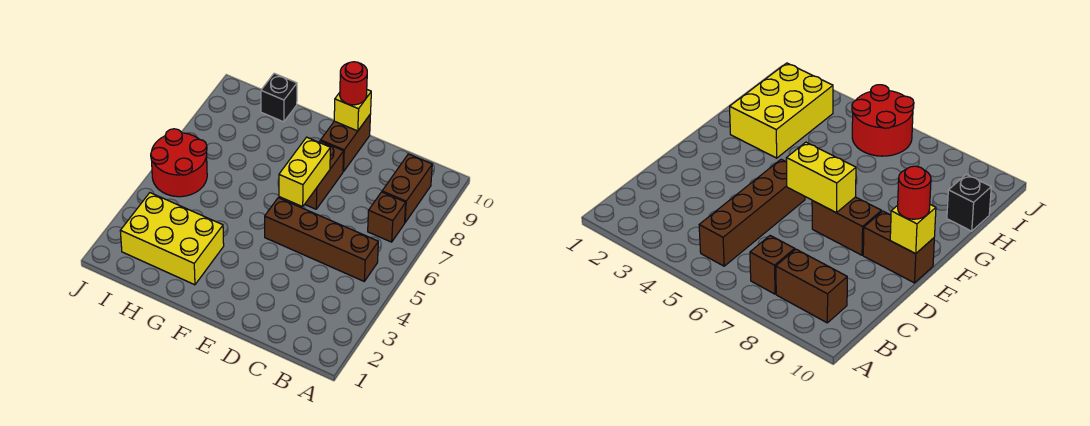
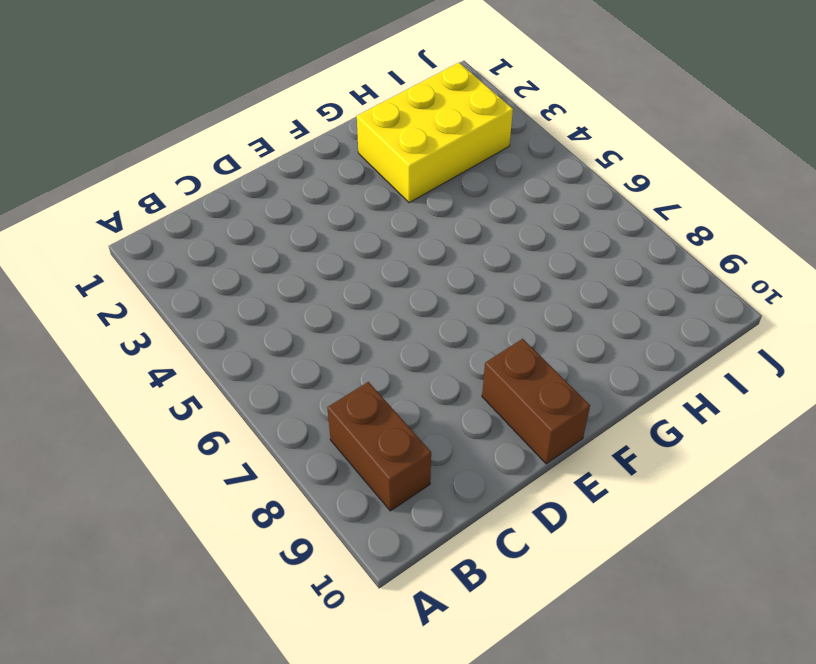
none -> brown 1x4 brick [265,198,378,281]
none -> brown 1x1 brick [368,192,406,242]

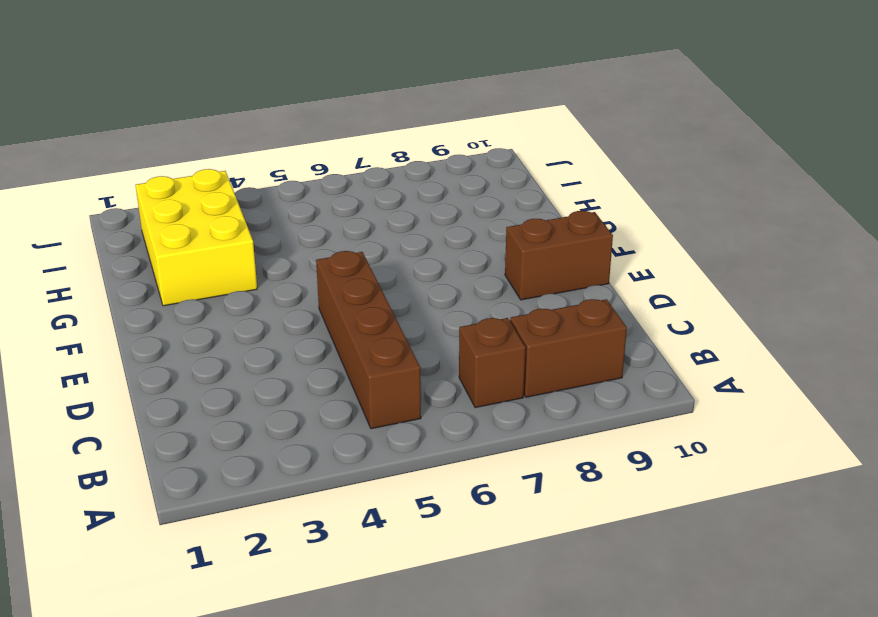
none -> brown 1x2 brick [305,141,344,209]
none -> black 1x1 brick [261,73,297,122]

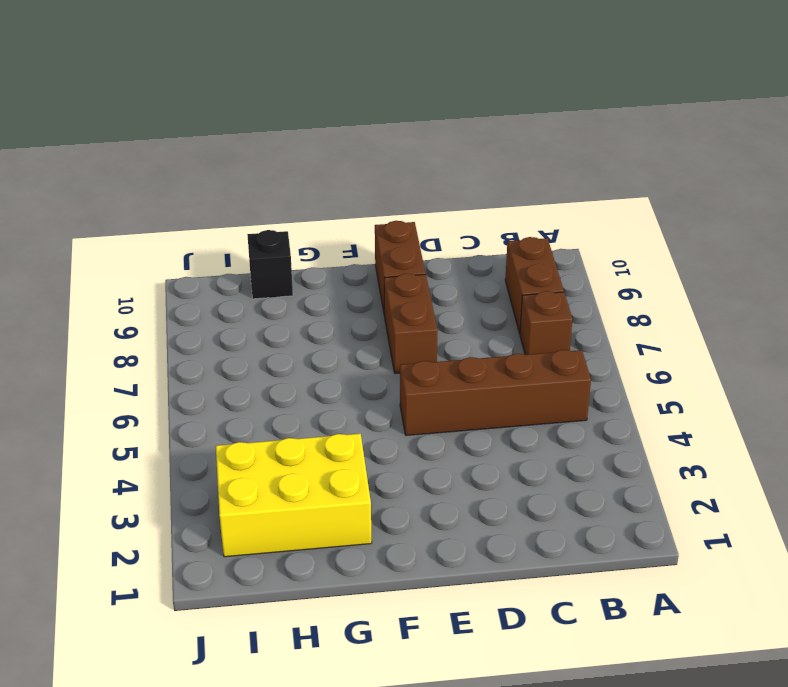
none -> red 2x2 round brick [151,129,207,197]
none -> yellow 1x2 brick [279,137,330,207]

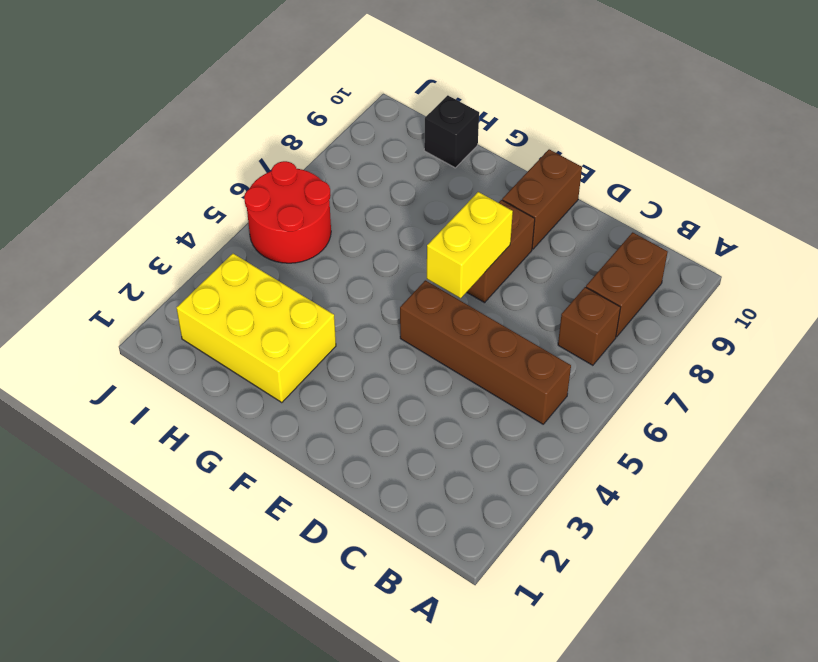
none -> yellow 1x1 brick [334,90,371,131]
none -> red 1x1 round brick [340,62,367,105]

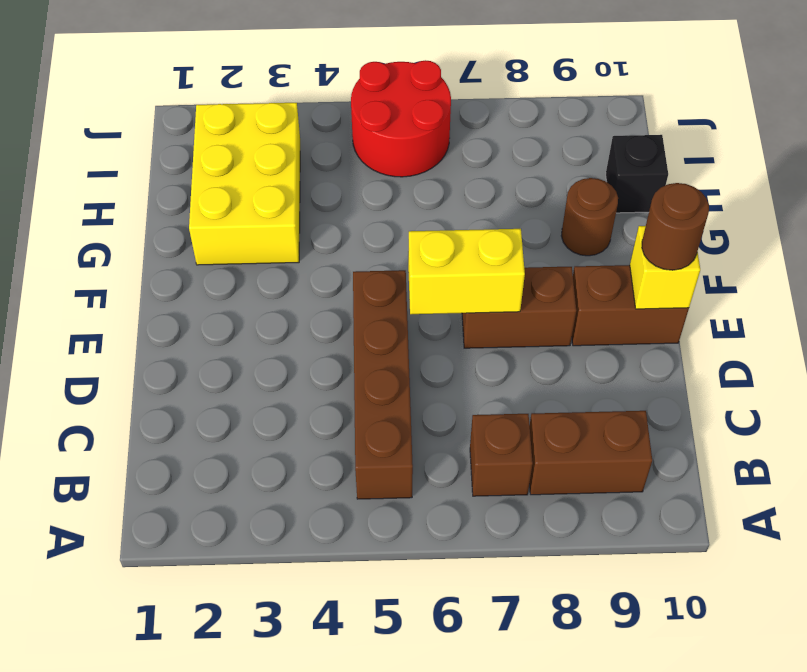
brown 1x1 round brick [642,183,709,270] -> red 1x1 round brick [340,62,367,105]
brown 1x1 round brick [561,178,618,256] -> none

